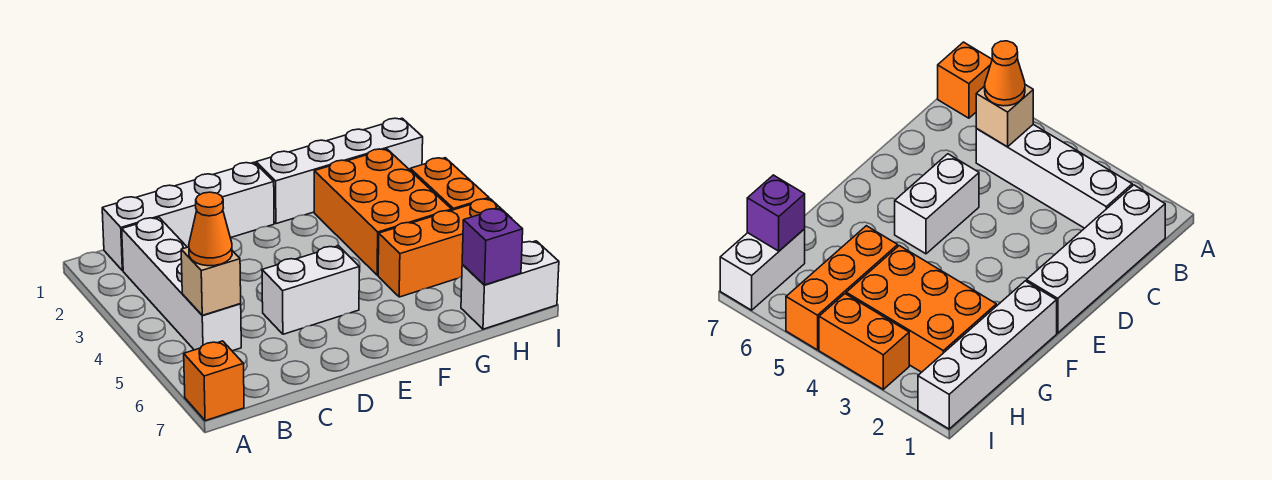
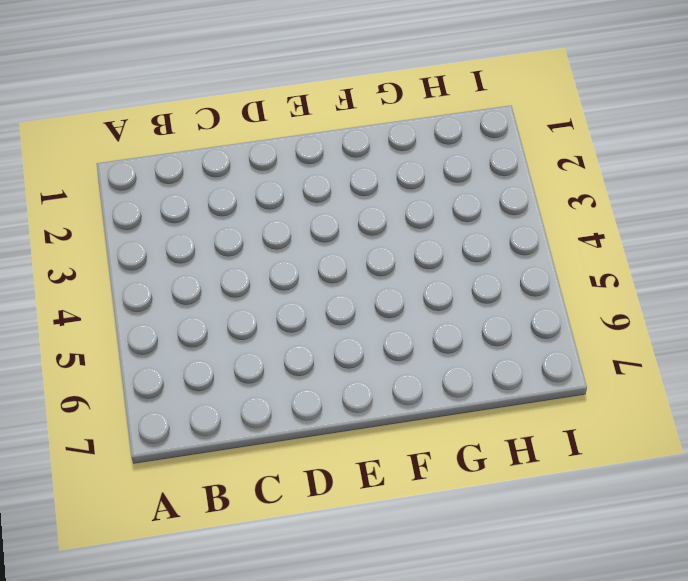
none -> orange 1x1 brick [184,341,244,421]
none -> white 1x4 brick [102,162,274,271]
none -> white 1x4 brick [122,218,241,351]

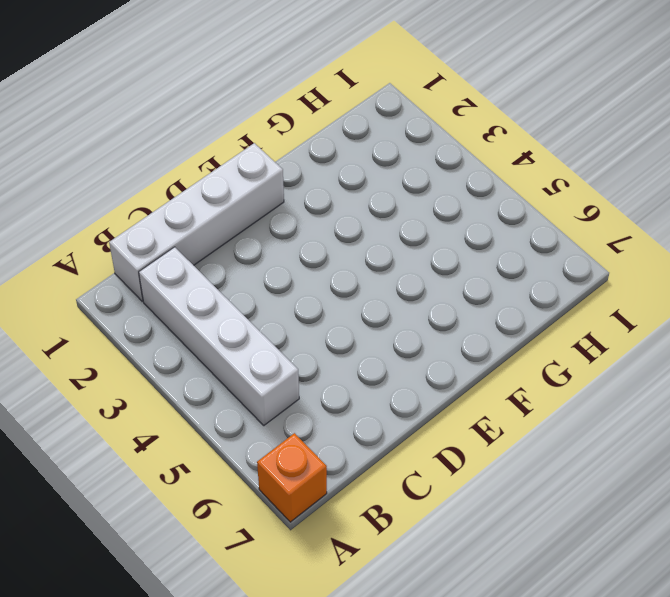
none -> white 1x2 brick [262,246,359,334]
none -> white 1x4 brick [256,118,423,224]
none -> orange 2x3 brick [314,149,452,275]

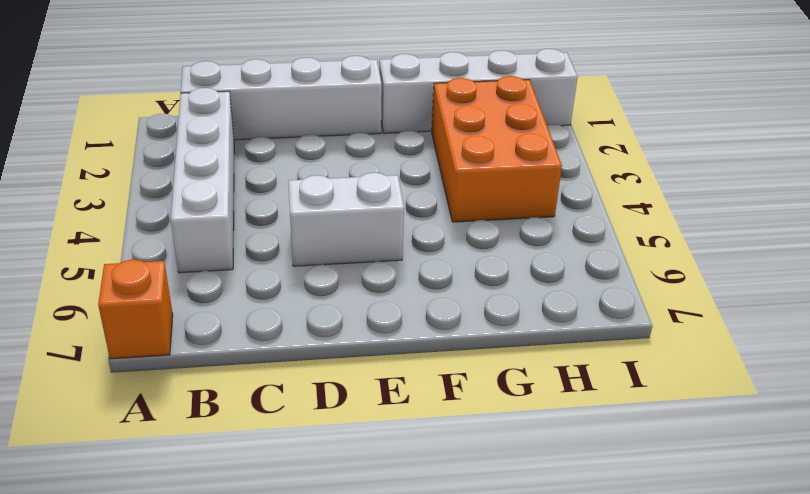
none -> orange 1x3 brick [378,199,512,297]
none -> white 1x2 brick [461,241,559,329]
none -> orange 1x2 brick [410,158,489,210]

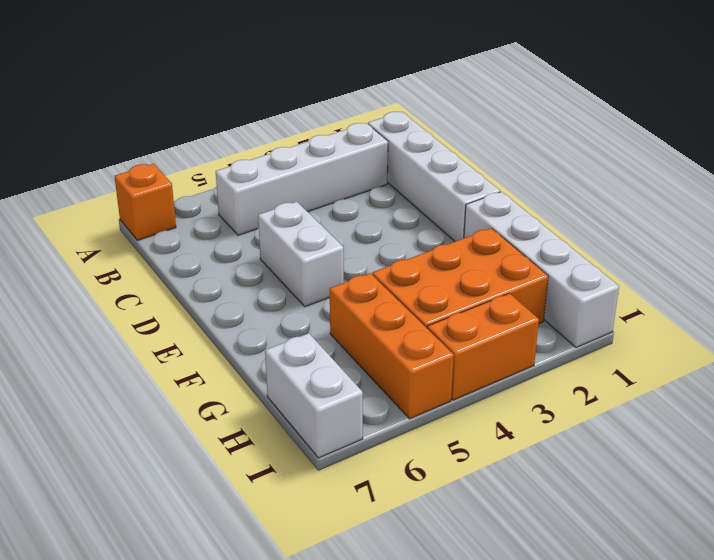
none -> tan 1x1 brick [181,247,241,315]
none -> purple 1x1 brick [462,208,523,285]
none -> orange 1x1 cone [189,192,232,266]

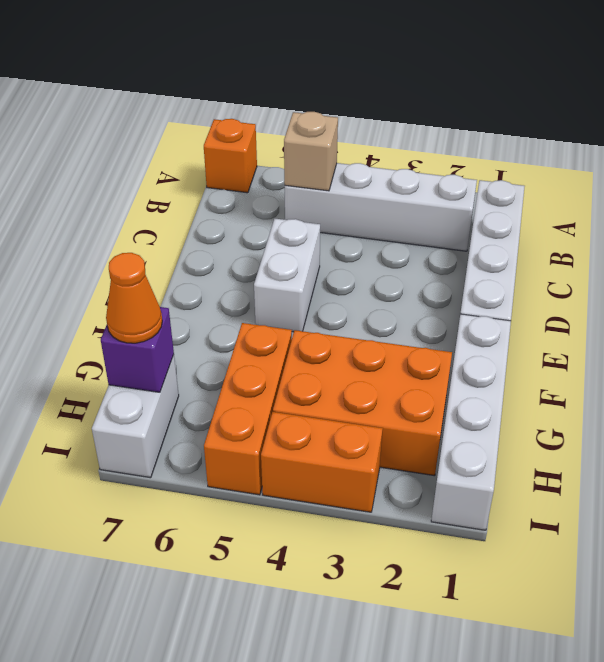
orange 1x1 cone [106,253,162,343] -> orange 1x1 cone moved to [189,192,232,266]

